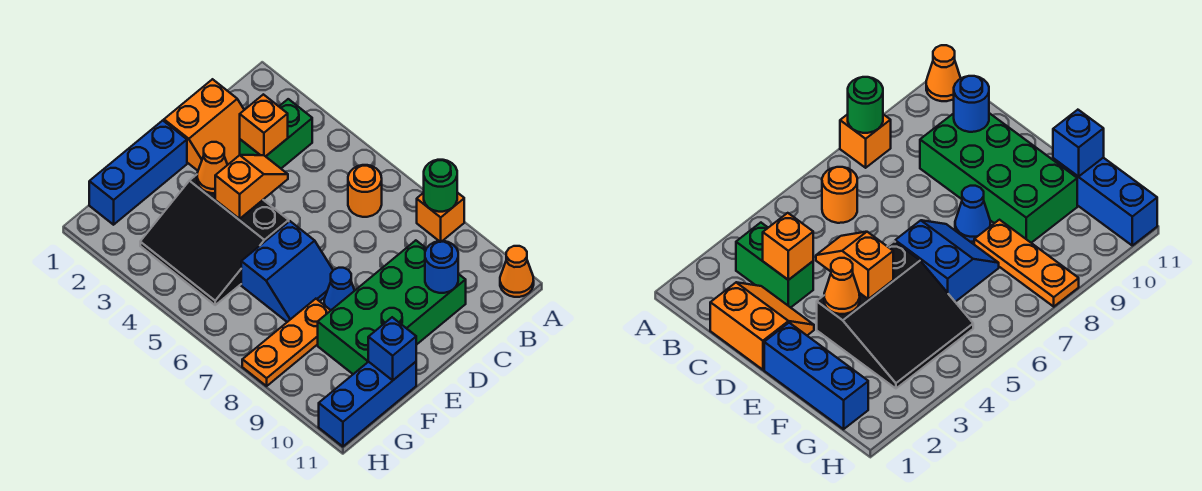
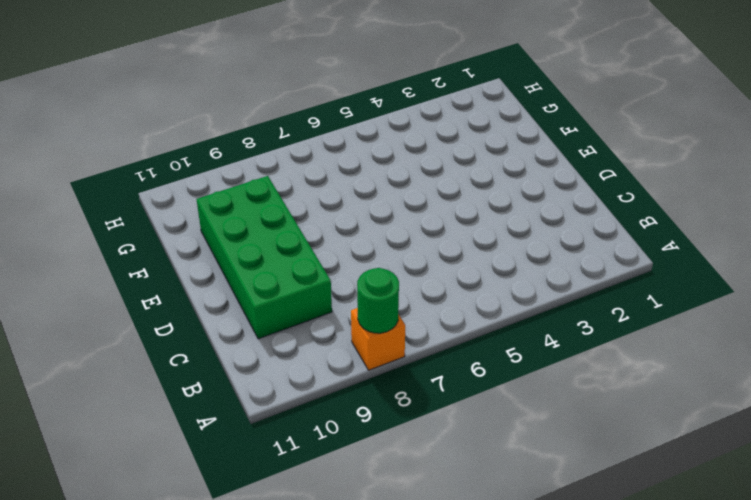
none -> orange 1x1 cone [500,246,534,297]
none -> green 1x2 brick [240,99,312,168]
none -> orange 1x1 round brick [348,165,382,217]

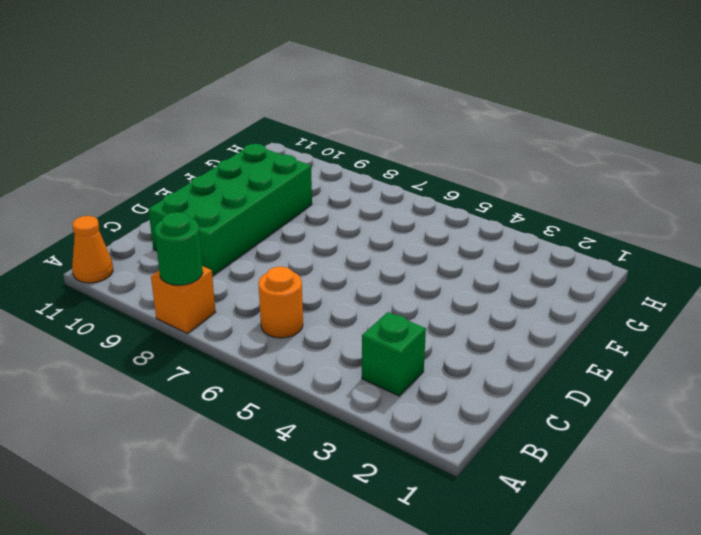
green 1x1 brick [362,312,426,396] -> green 1x2 brick [240,99,312,168]
none -> orange 2x2 slope [164,79,244,171]
none -> blue 1x3 brick [89,120,187,225]
none -> black 3x3 slope [140,175,289,305]

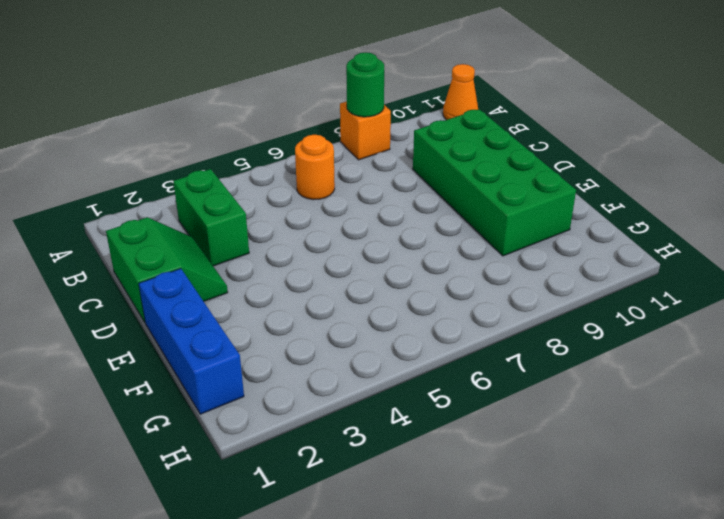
green 2x2 slope [106,217,228,322] -> orange 2x2 slope [164,79,244,171]
none -> black 3x3 slope [140,175,289,305]
none -> blue 2x2 slope [241,221,333,322]
none -> blue 1x1 cone [324,268,355,310]

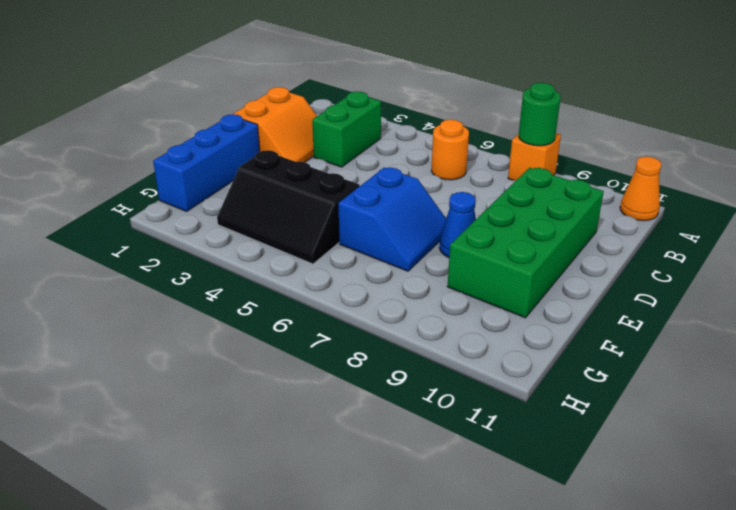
black 2x3 slope [217,150,360,264] -> black 3x3 slope [140,175,289,305]
none -> orange 1x3 plate [242,299,331,386]
none -> blue 1x3 brick [319,362,416,447]
none -> orange 1x1 brick [240,94,288,156]

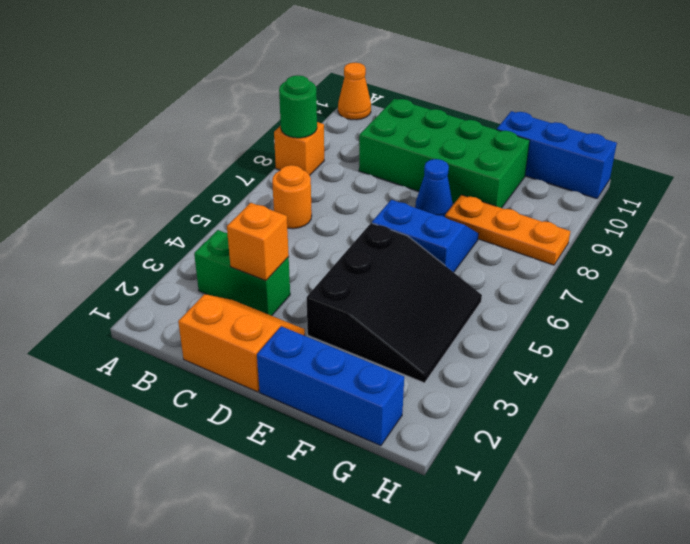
none -> blue 1x1 round brick [425,241,458,293]
none -> orange 1x2 slope [215,155,288,219]
none -> orange 1x1 cone [197,142,227,193]

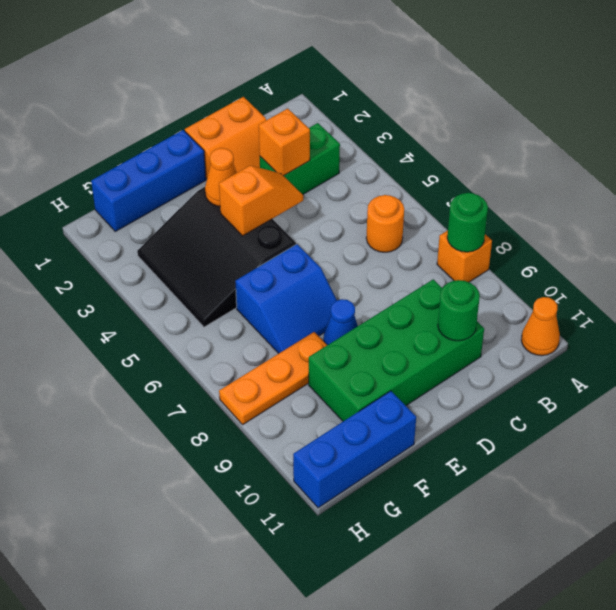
green 1x1 round brick [438,280,480,341] -> blue 1x1 round brick [425,241,458,293]
none -> blue 1x1 brick [368,317,416,381]

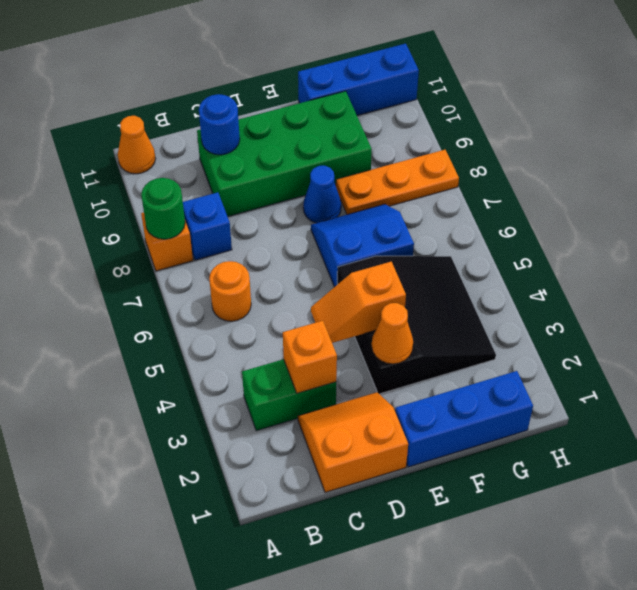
blue 1x1 brick [183,192,232,260] -> blue 1x1 brick moved to [368,317,416,381]

